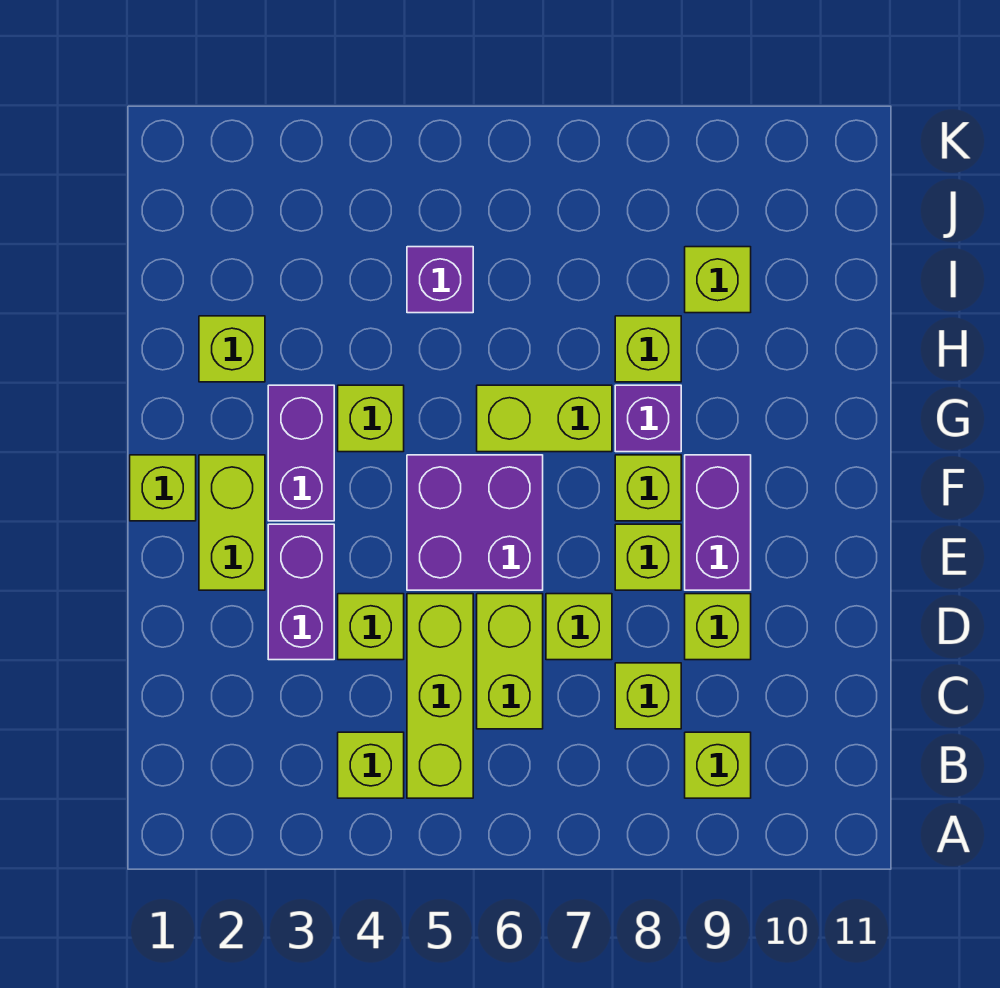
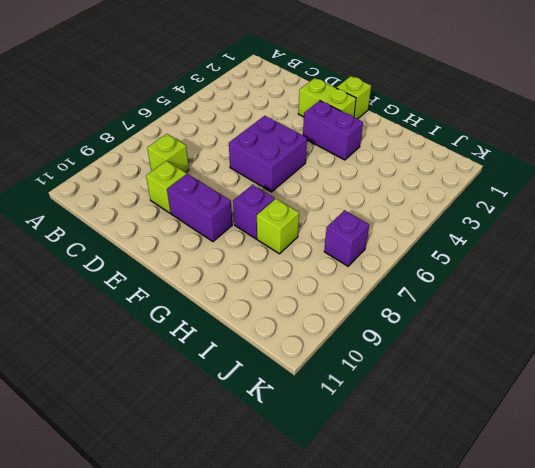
purple 1x1 brick [324,210,369,266] -> purple 1x1 brick moved to [407,247,473,313]
none -> lime 1x1 brick [338,732,404,798]
none -> lime 1x3 brick [407,594,473,798]
none -> lime 1x1 brick [685,732,751,798]

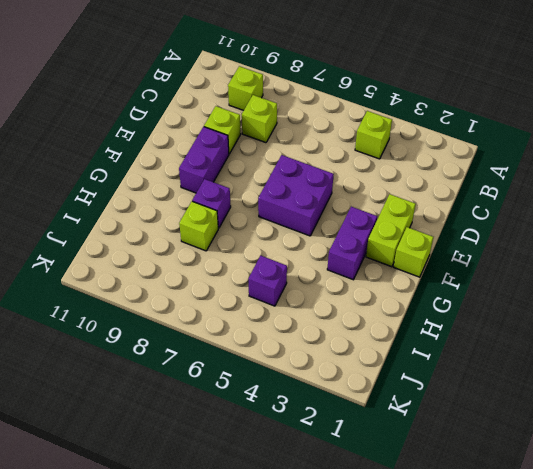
none -> lime 1x3 brick [407,594,473,798]
none -> lime 1x2 brick [477,594,543,729]
none -> purple 1x2 brick [268,524,334,660]

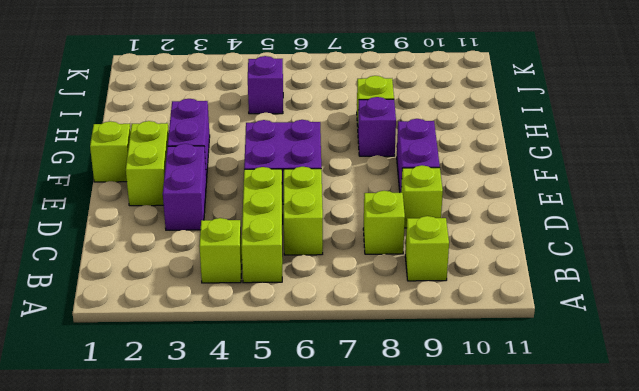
none -> lime 1x1 brick [338,594,404,660]
none -> lime 1x1 brick [546,594,612,660]
none -> lime 1x1 brick [615,524,681,590]

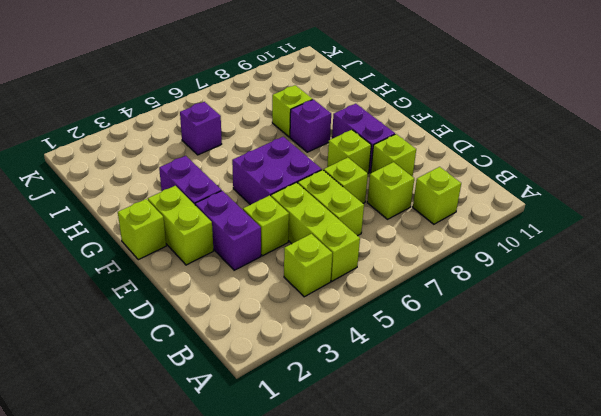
none -> lime 1x1 brick [615,455,681,521]
none -> lime 1x1 brick [338,385,404,452]
none -> lime 1x2 brick [477,385,612,452]

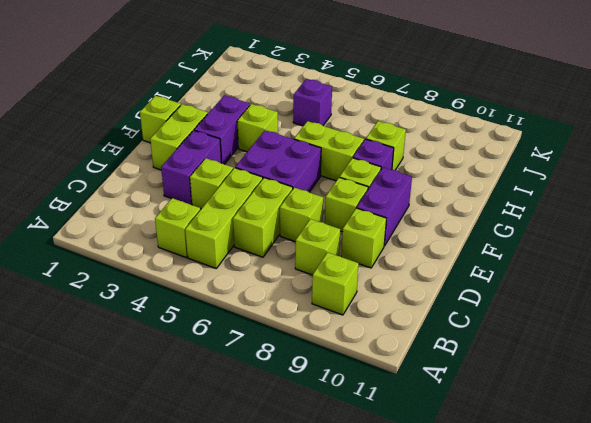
none -> lime 1x1 brick [199,316,265,382]
none -> lime 1x1 brick [685,247,751,313]

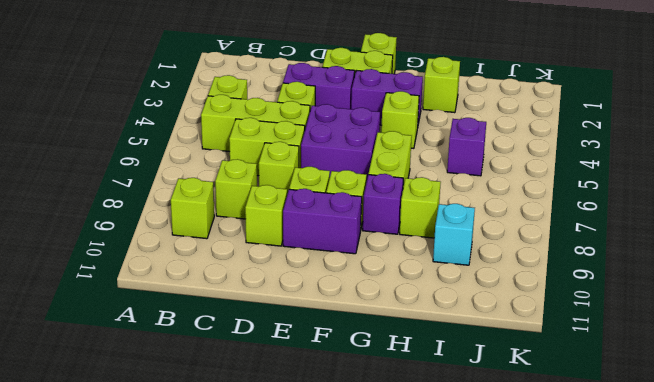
cyan 1x1 brick [433,204,475,265] -> lime 1x1 brick [685,247,751,313]

